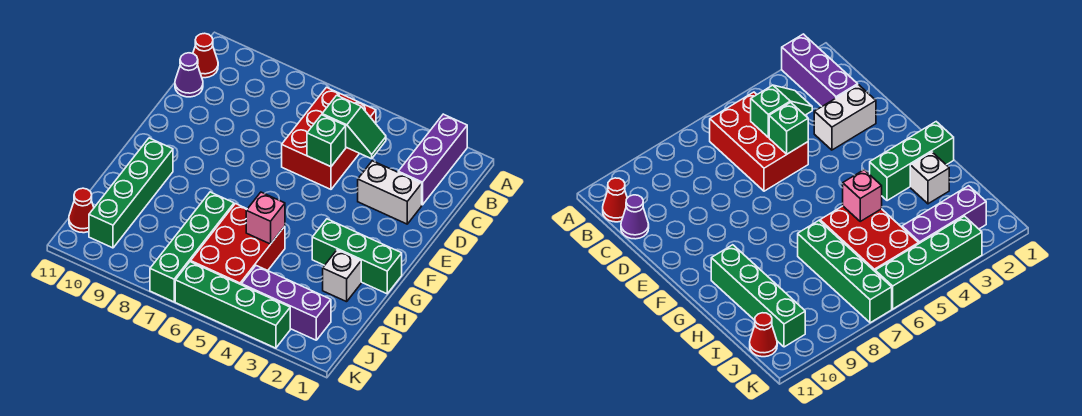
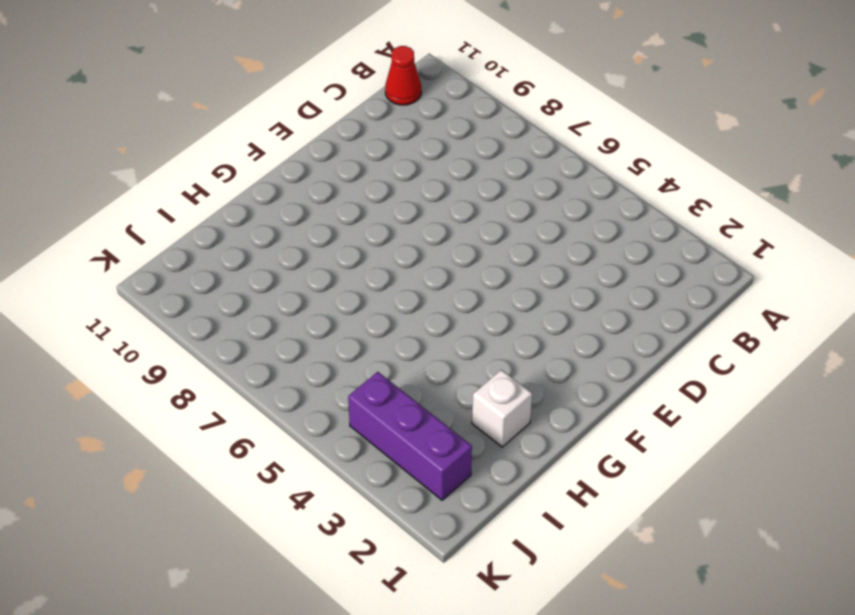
none -> purple 1x3 brick [398,114,467,205]
none -> red 2x3 brick [282,87,376,189]
none -> purple 1x1 cone [175,53,203,97]

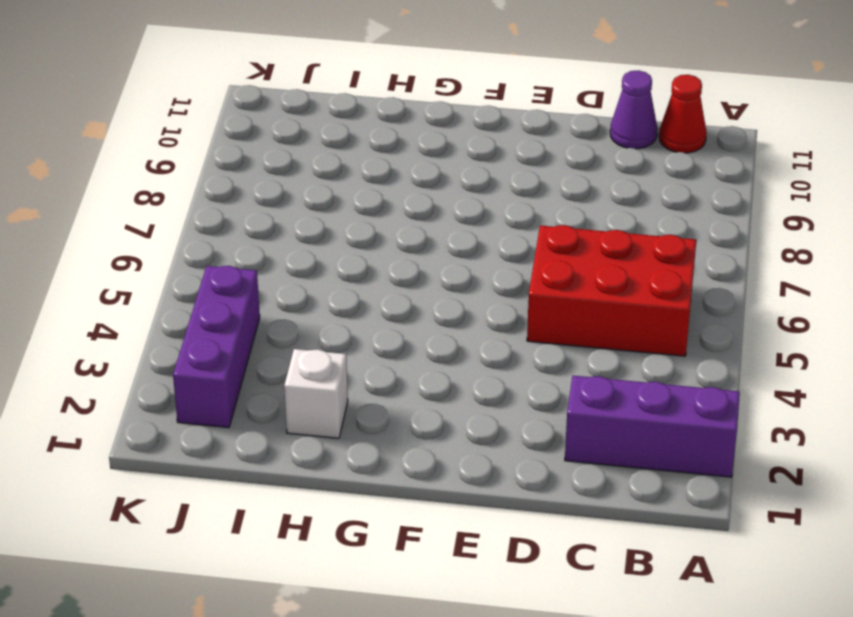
none -> white 1x2 brick [358,161,422,224]
none -> green 1x3 brick [312,219,402,294]
none -> green 1x4 brick [89,138,173,248]

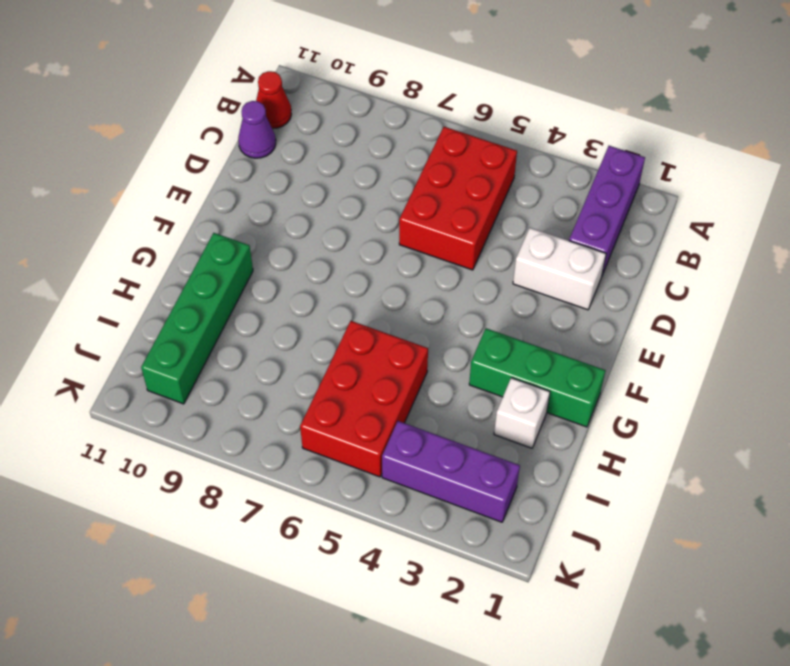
none -> green 1x4 brick [150,192,234,302]
none -> red 1x1 cone [69,188,94,233]
none -> green 1x4 brick [175,262,290,348]

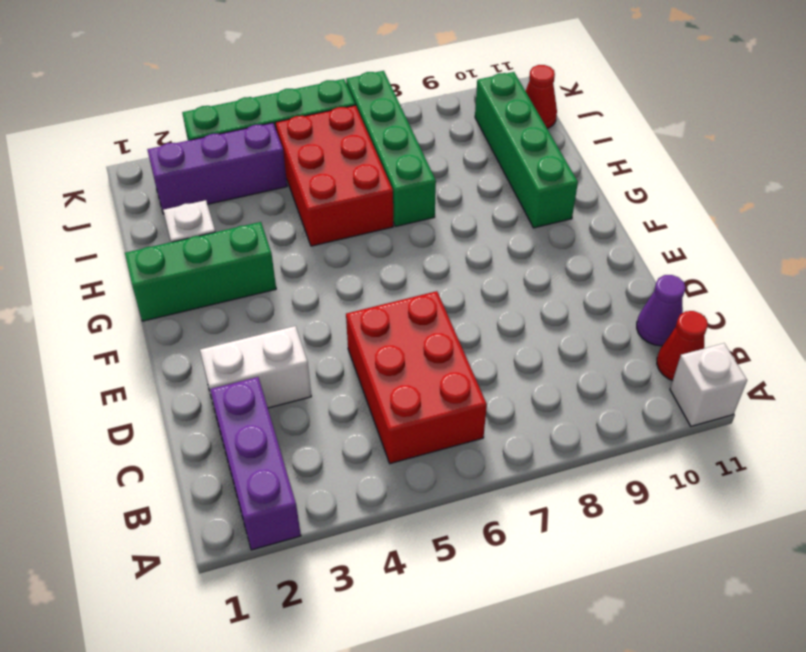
white 1x1 brick [670,343,747,426] -> none
none -> green 1x2 slope [322,95,386,159]
none -> green 1x1 brick [307,115,346,167]
none -> pink 1x1 brick [246,192,285,244]

